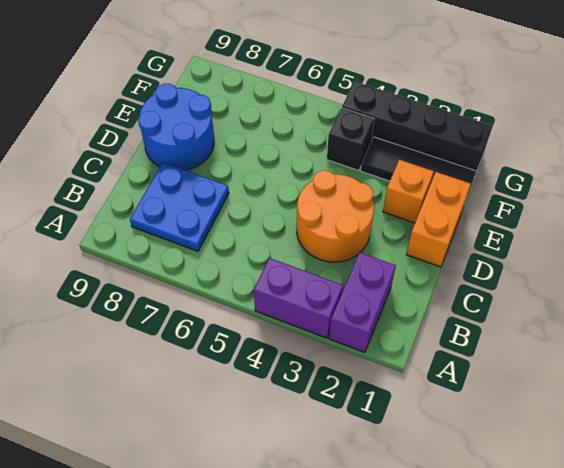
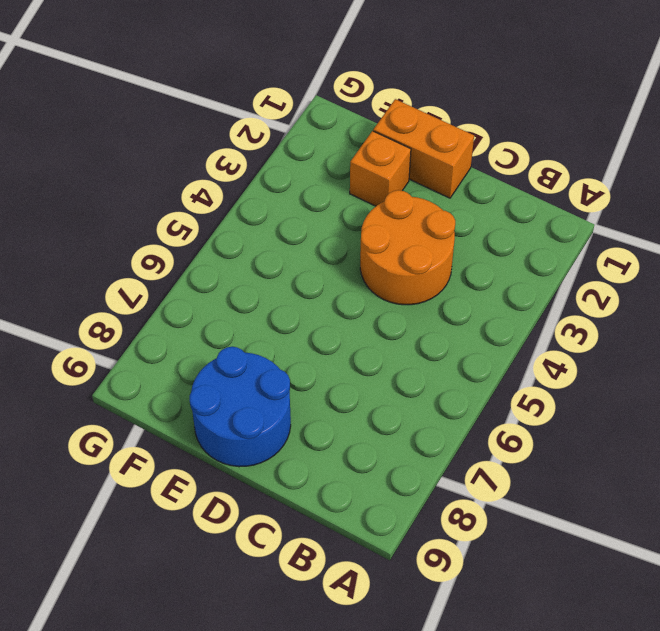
none -> purple 1x2 brick [329,253,396,353]
none -> purple 1x2 brick [254,258,343,338]

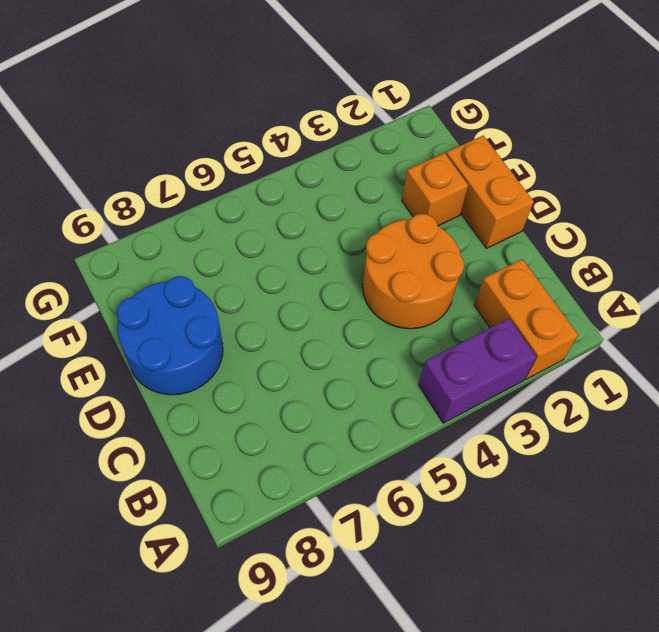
orange 1x2 brick [474,259,578,379] -> purple 1x2 brick [329,253,396,353]
none -> blue 2x2 plate [130,163,229,251]
none -> black 1x3 tile [361,137,477,199]

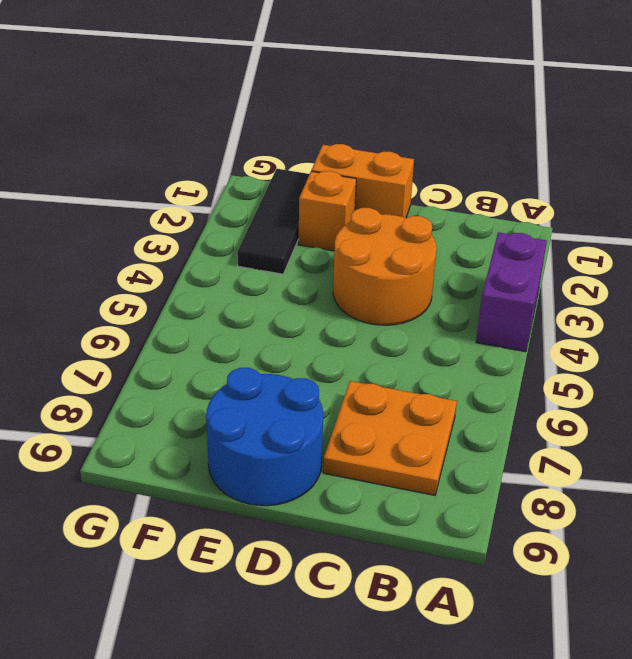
orange 2x2 plate [323,381,457,495] -> blue 2x2 plate [130,163,229,251]
none -> purple 1x2 brick [329,253,396,353]
none -> black 1x1 brick [327,108,374,171]

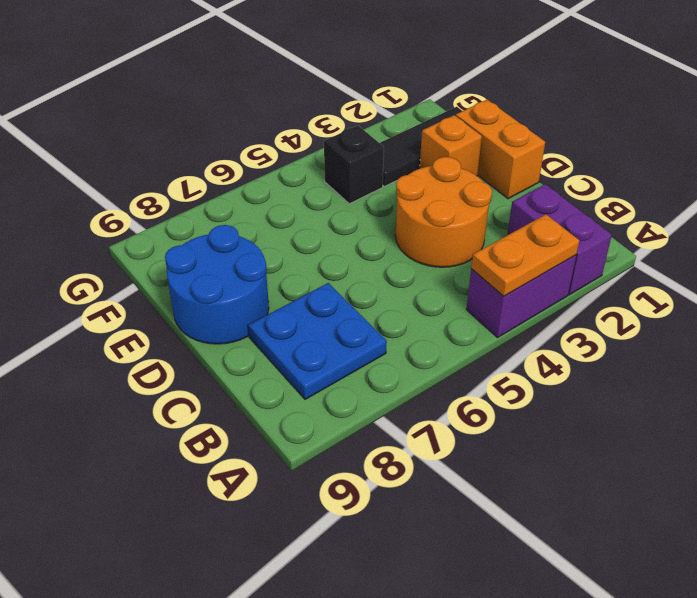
orange 1x2 plate [471,214,579,296] -> none
none -> black 1x4 brick [342,81,492,171]

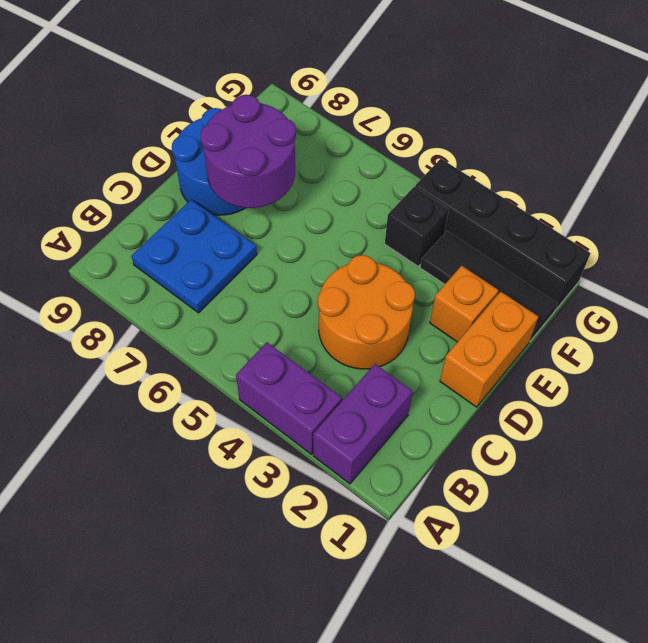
purple 2x2 round brick [200,95,296,208] -> none

